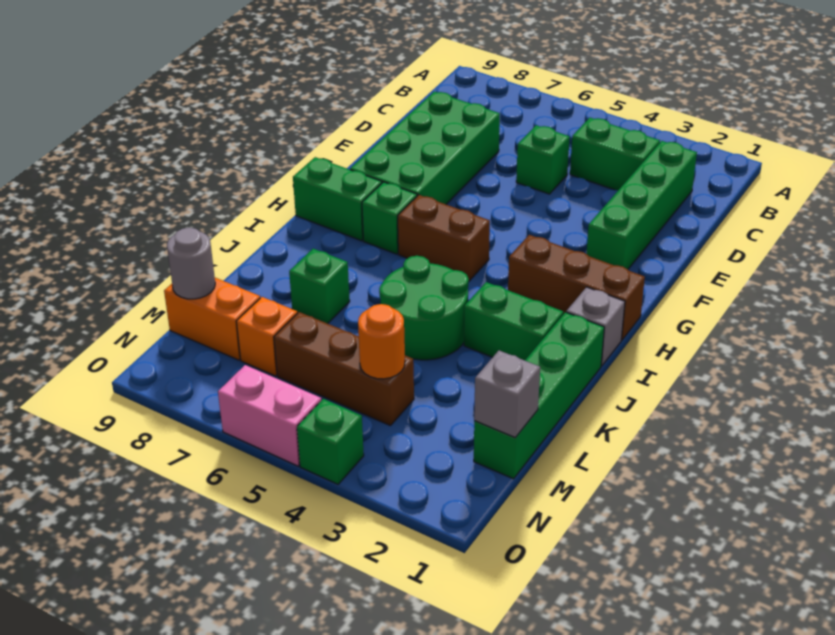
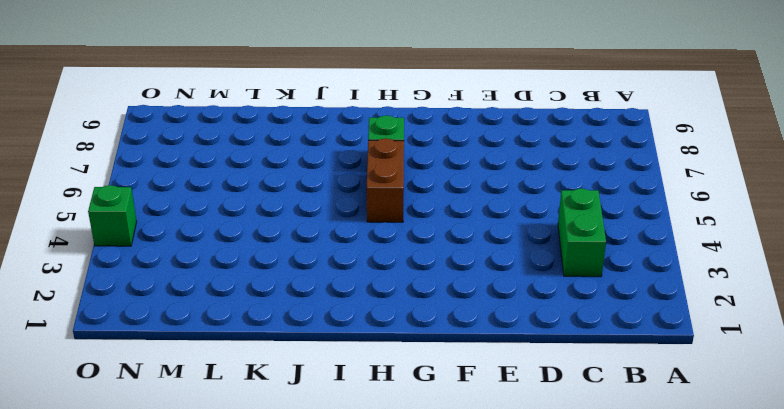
none -> green 1x4 brick [586,141,697,269]
none -> green 1x1 brick [516,125,570,194]
none -> green 2x4 brick [350,92,500,204]

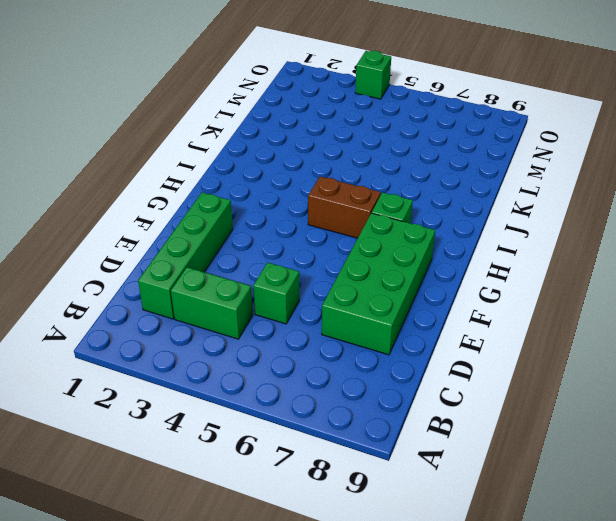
none -> brown 1x3 brick [508,235,645,340]
none -> green 1x2 brick [293,157,382,241]
none -> grey 1x1 brick [566,287,625,366]

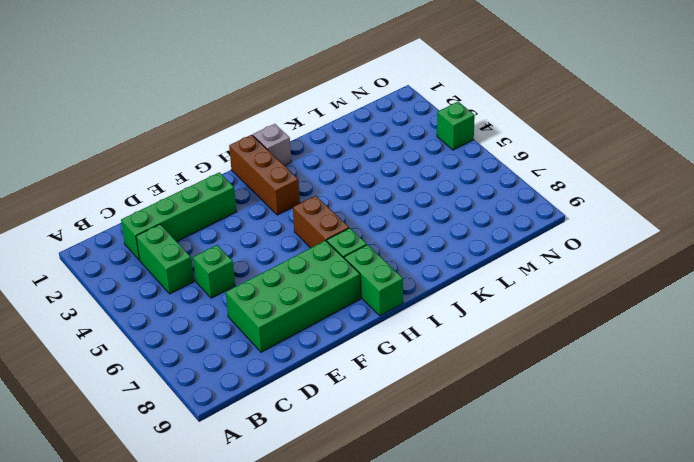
none -> green 1x4 brick [474,312,604,479]
none -> green 1x2 brick [464,282,563,360]
none -> green 2x2 round brick [379,256,469,360]

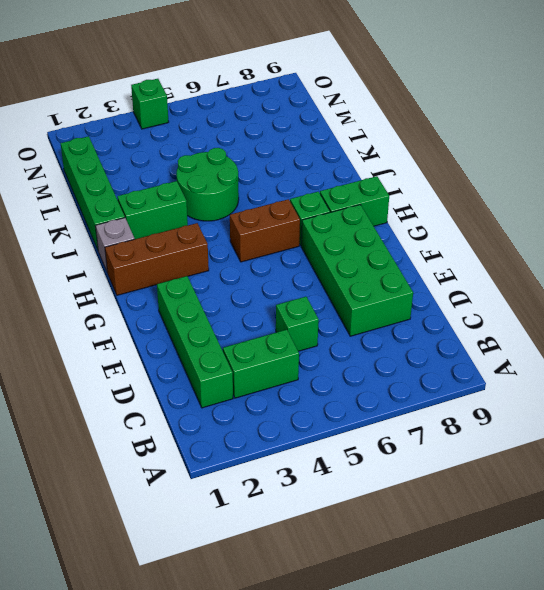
none -> green 1x1 brick [289,249,350,324]
none -> brown 1x3 brick [274,312,414,426]
none -> orange 1x1 brick [236,297,297,376]

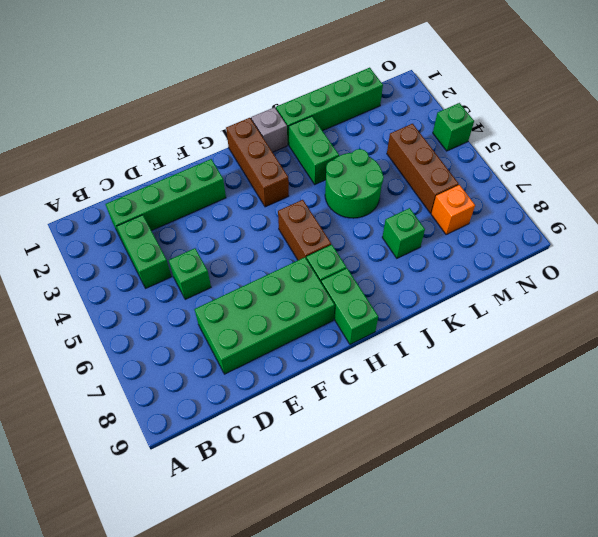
none -> orange 1x2 brick [164,278,260,360]
none -> pink 1x2 brick [218,365,321,466]
none -> grey 1x1 brick [474,351,540,438]

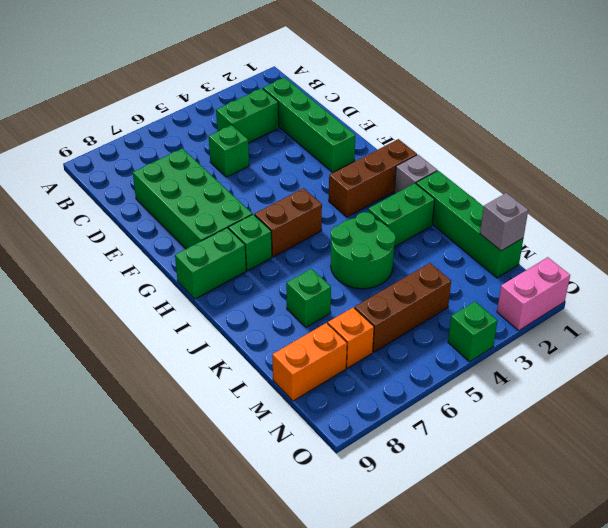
pink 1x2 brick [497,257,570,331] -> pink 1x2 brick moved to [218,365,321,466]
none -> orange 1x1 round brick [358,304,405,379]
none -> grey 1x1 round brick [167,228,215,299]

